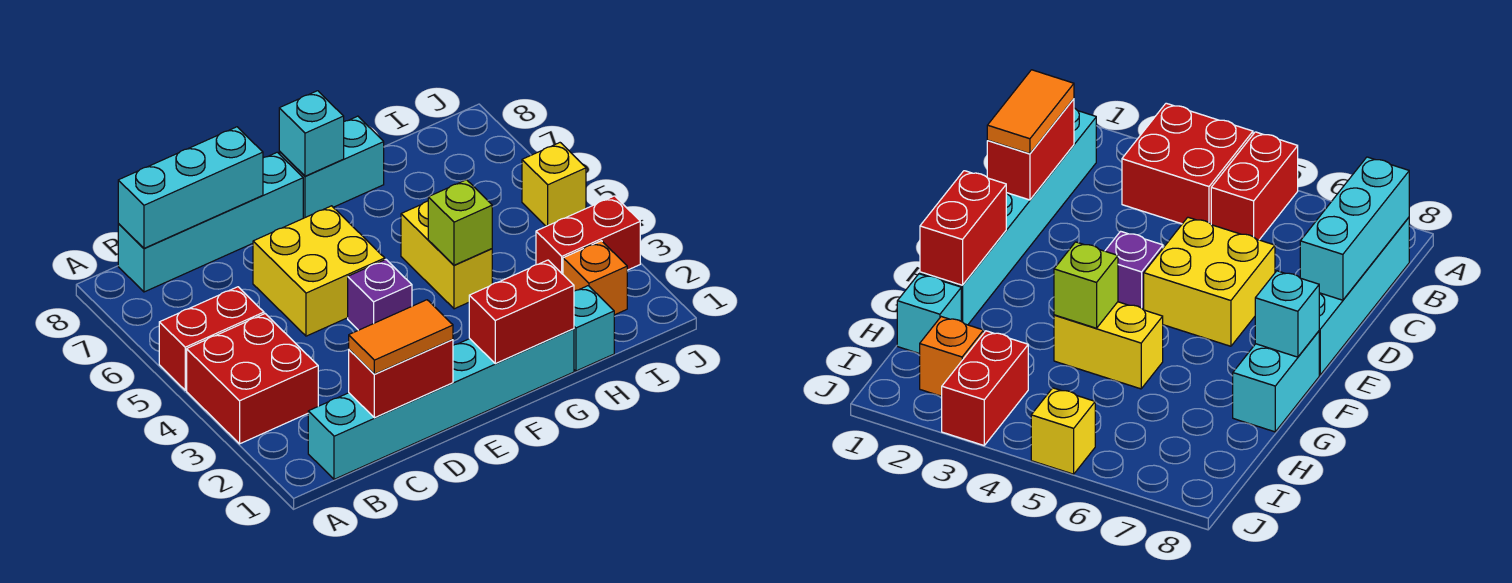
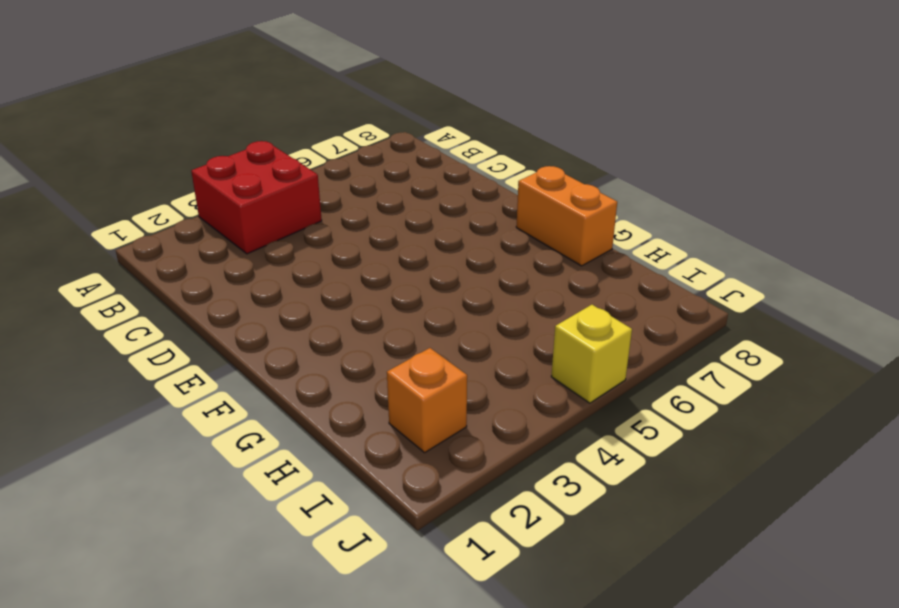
orange 1x2 brick [516,166,617,266] -> cyan 1x2 brick [279,116,384,218]
none -> red 1x2 brick [159,287,264,390]
none -> cyan 1x6 brick [308,329,574,479]
none -> cyan 1x4 brick [118,152,303,292]

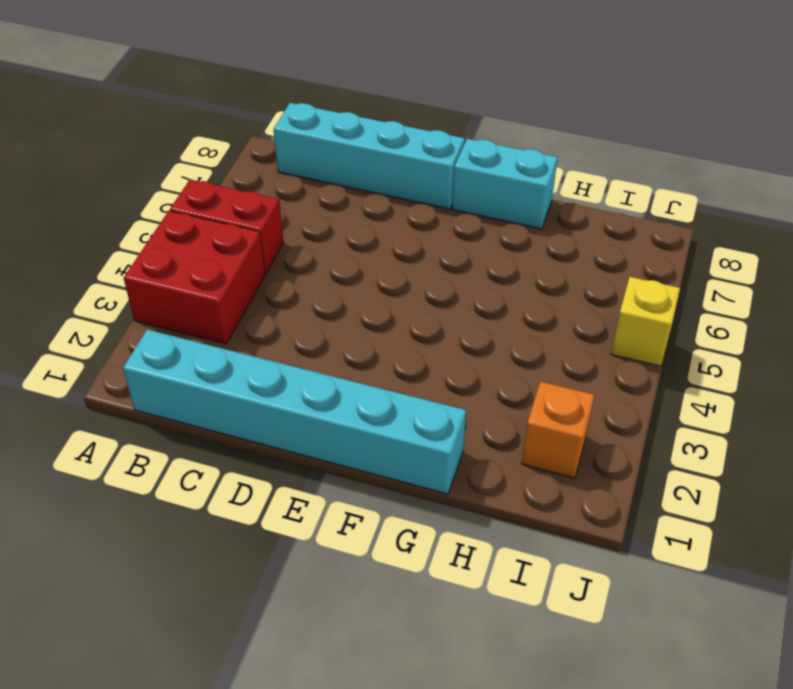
none -> yellow 2x2 brick [253,206,385,336]
none -> purple 1x1 brick [348,260,412,330]
none -> yellow 1x2 brick [401,201,492,309]

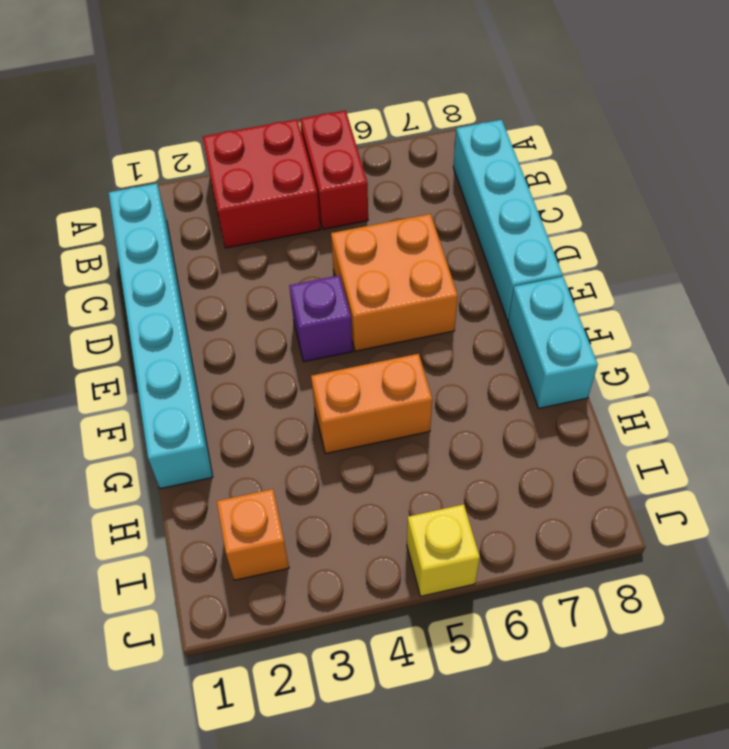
orange 2x2 brick [331,214,458,351] -> yellow 2x2 brick [253,206,385,336]
orange 1x2 brick [311,354,432,454] -> yellow 1x2 brick [401,201,492,309]
none -> cyan 1x1 brick [574,286,614,371]
none -> red 1x2 brick [536,196,640,274]
none -> cyan 1x3 brick [118,127,263,249]

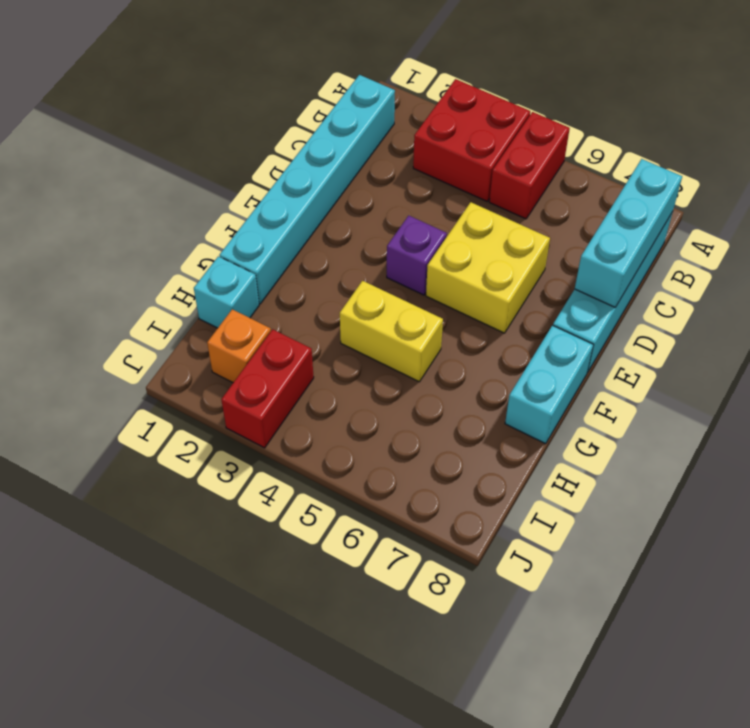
none -> yellow 1x1 brick [522,143,586,226]
none -> red 1x2 brick [349,340,453,418]
none -> red 1x2 brick [469,260,574,364]

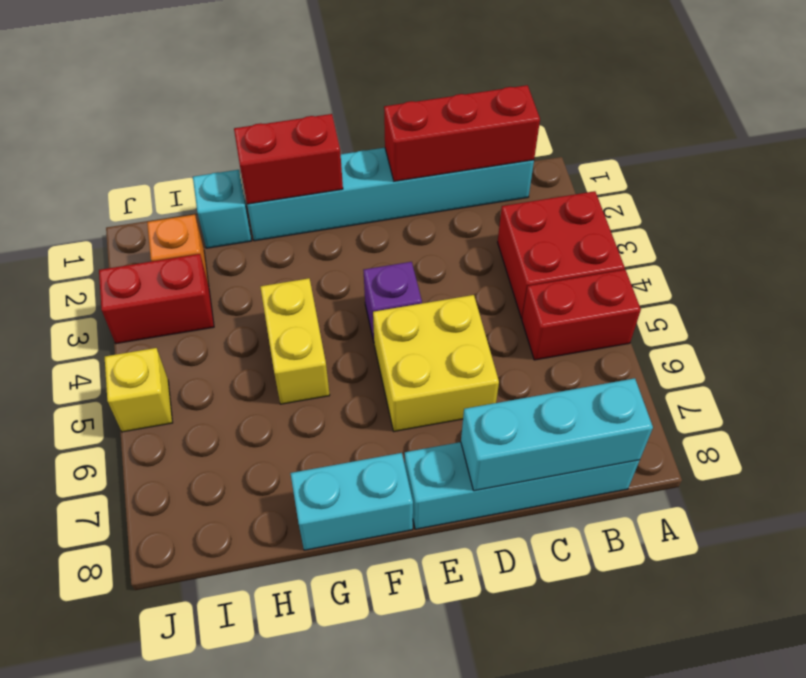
red 1x3 brick [384,85,540,181] -> red 1x2 brick [349,340,453,418]
none -> cyan 1x1 brick [279,91,344,176]
none -> lime 1x1 brick [428,180,492,265]
none -> orange 1x2 tile [349,300,453,374]

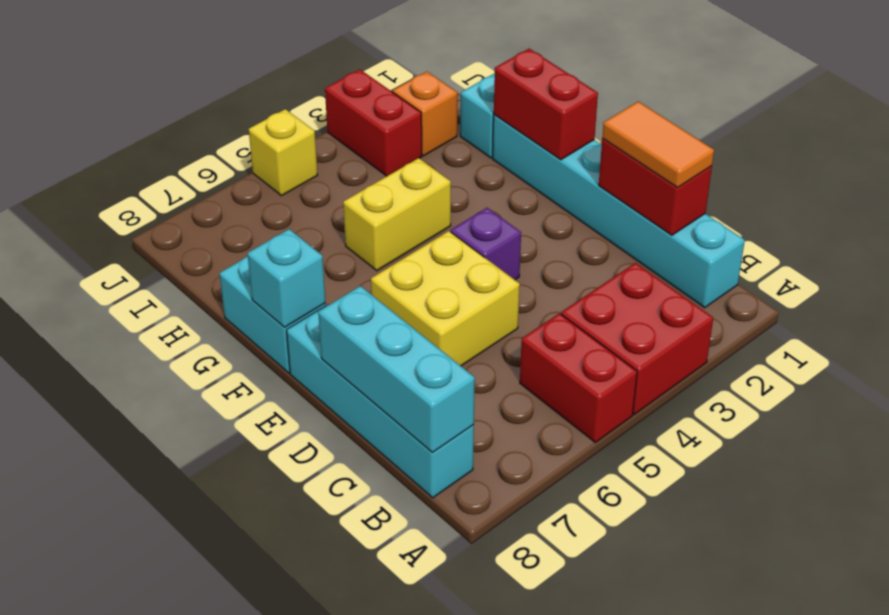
none -> lime 1x1 brick [428,180,492,265]

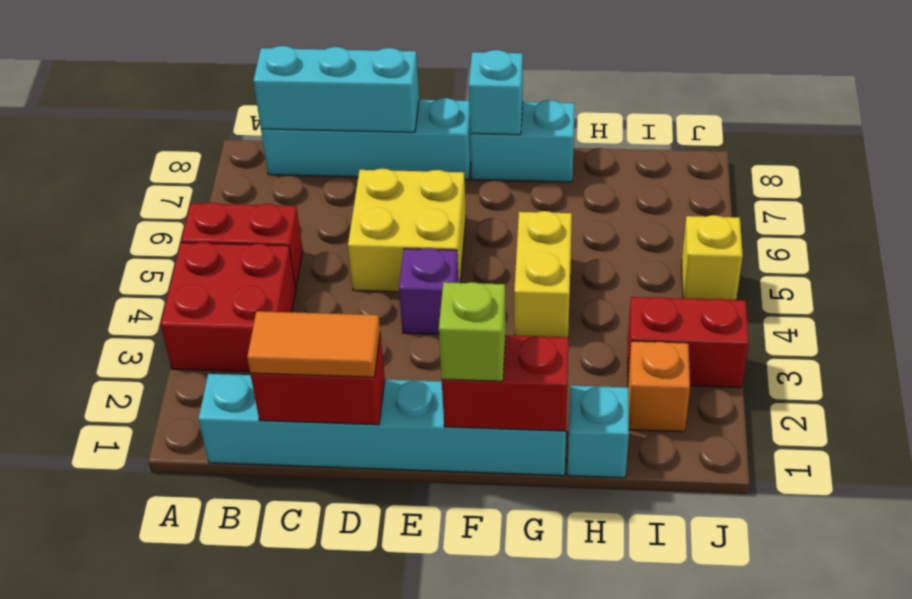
lime 1x1 brick [439,282,506,381] -> lime 1x1 brick moved to [428,180,492,265]

